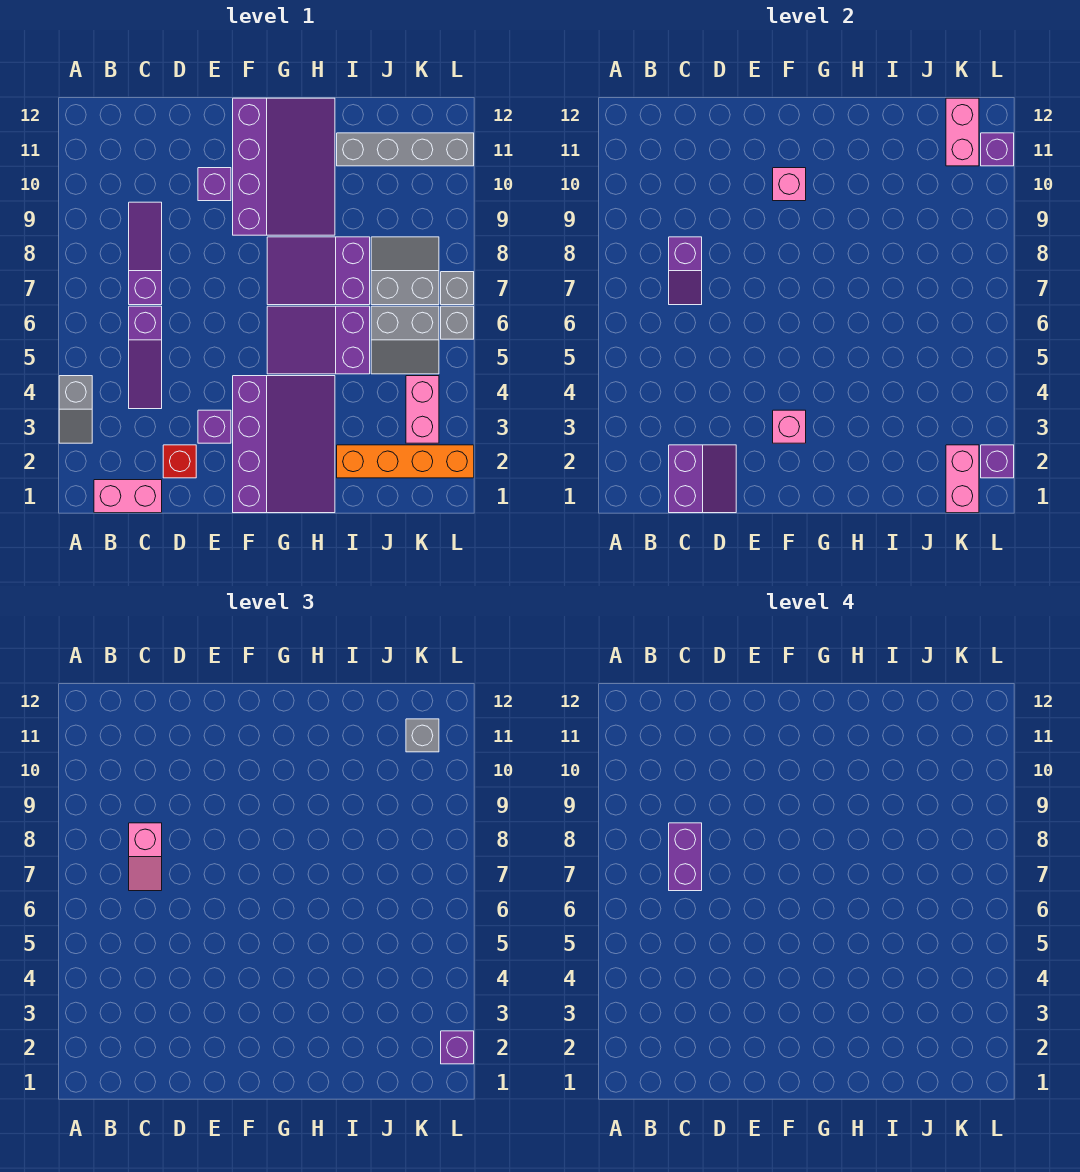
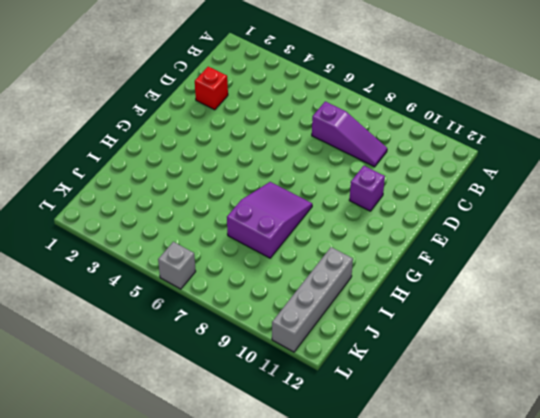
none -> grey 1x2 slope [59,376,92,443]
none -> pink 1x2 brick [94,480,162,513]
none -> purple 1x3 slope [129,306,162,409]
none -> purple 1x1 brick [198,410,231,443]

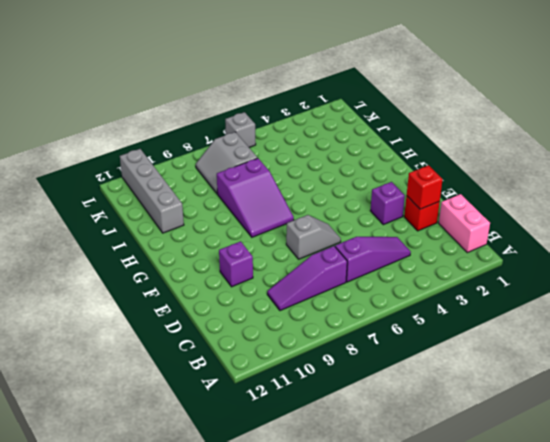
red 1x1 brick [407,165,443,209] -> purple 2x2 slope [669,445,736,513]
grey 1x2 slope [286,215,341,259] -> grey 1x2 slope moved to [59,376,92,443]
none -> purple 3x4 slope [233,376,335,513]
none -> purple 3x4 slope [233,98,335,235]
none -> purple 2x3 slope [267,306,370,374]
none -> orange 1x4 brick [337,445,474,478]

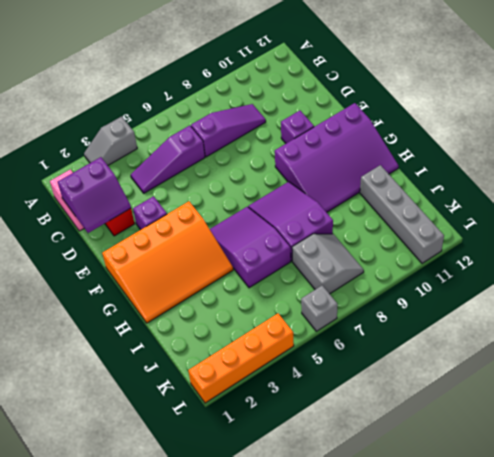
orange 3x4 slope [102,201,233,323] -> purple 3x4 slope [233,376,335,513]
orange 1x4 brick [188,313,294,403] -> orange 1x4 brick turned to [337,445,474,478]
none -> grey 2x2 slope [371,306,439,374]
none -> pink 1x2 brick [406,376,439,443]
none -> grey 1x1 brick [441,272,474,305]
none -> purple 1x2 slope [669,237,702,305]

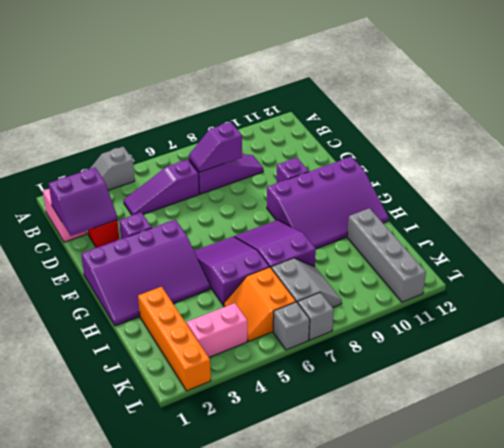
orange 2x2 slope [224,267,296,341] -> grey 2x2 slope [371,306,439,374]
none -> pink 1x1 brick [773,410,806,443]
none -> pink 1x1 brick [773,168,806,201]
none -> pink 1x2 brick [946,445,979,513]
none -> pink 1x2 brick [946,98,979,166]

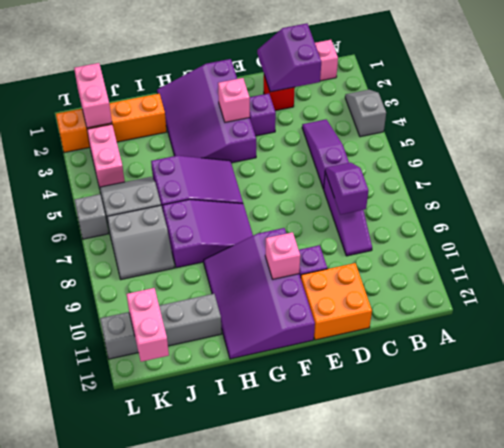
orange 2x2 brick [301,263,372,340] -> none
none -> grey 1x1 brick [441,272,474,305]
none -> purple 1x1 brick [981,445,1014,478]
none -> purple 1x1 brick [981,133,1014,166]
none -> pink 1x2 slope [129,823,162,891]

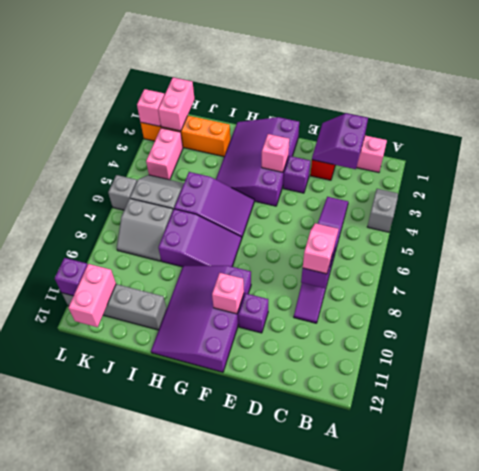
pink 1x1 brick [137,89,164,126] -> purple 1x1 brick [981,445,1014,478]
none -> grey 1x1 brick [441,272,474,305]
none -> grey 1x1 brick [406,719,439,752]
none -> purple 1x1 brick [441,1031,474,1064]
none -> purple 1x2 brick [669,823,702,891]

